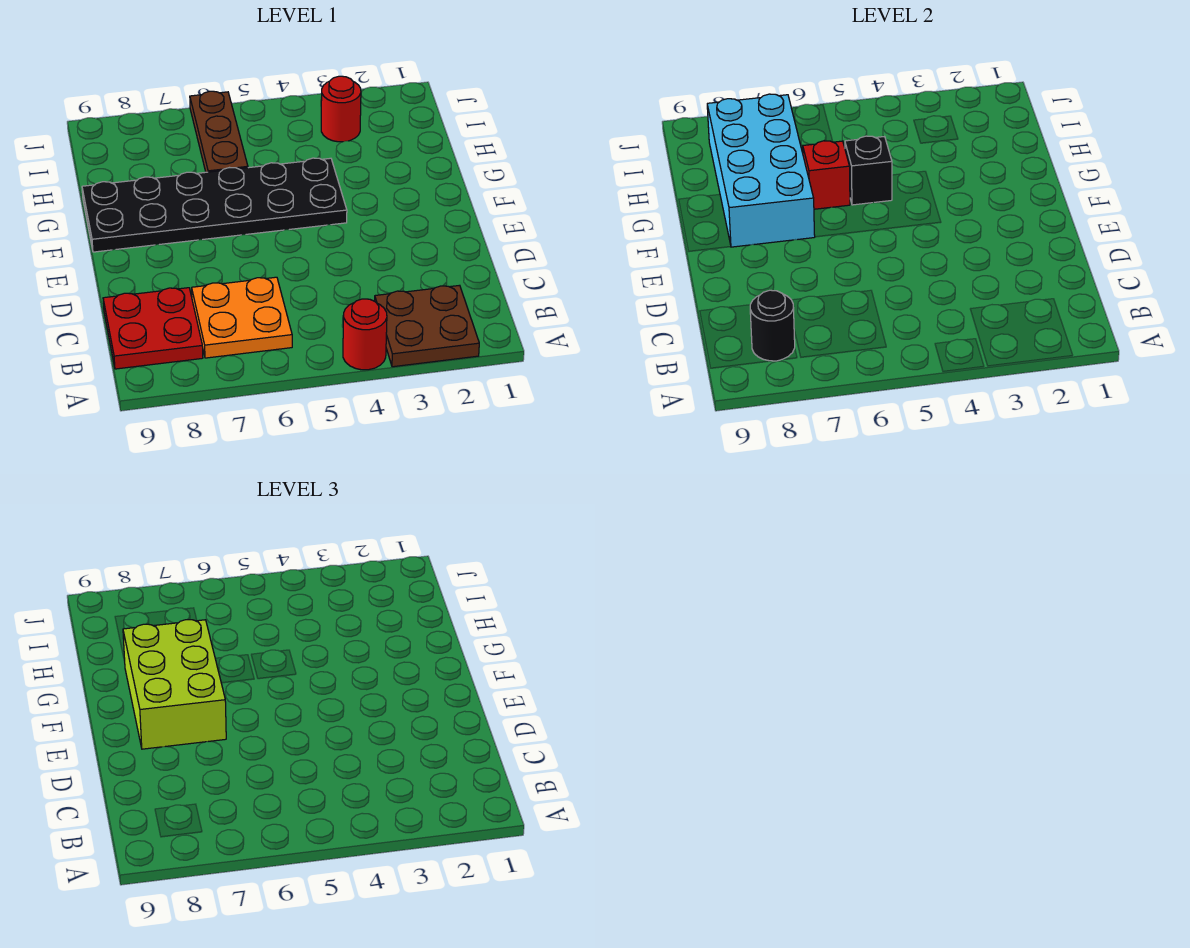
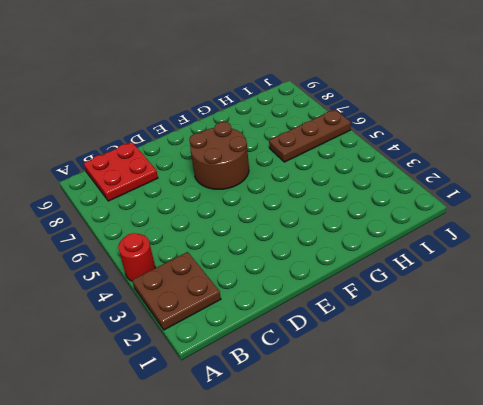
brown 2x2 round brick [189,122,249,189] -> black 2x6 plate [82,158,347,252]
none -> orange 2x2 plate [192,277,292,358]
none -> red 1x1 round brick [321,76,361,142]
none -> black 1x1 round brick [750,290,795,361]

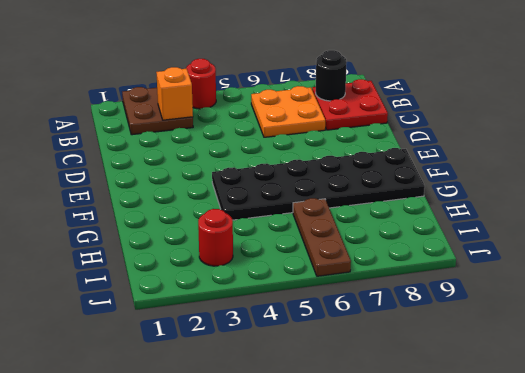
orange 1x1 brick [156,67,193,120] -> none
none -> cyan 2x4 brick [707,94,815,247]
none -> black 1x1 brick [845,136,892,205]
none -> red 1x1 brick [803,141,850,209]

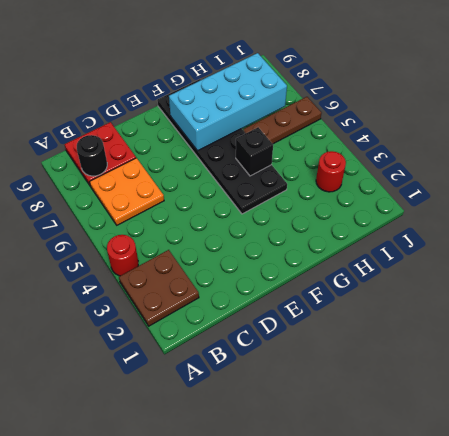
none -> red 1x1 brick [803,141,850,209]
none -> lime 2x3 brick [123,620,226,749]

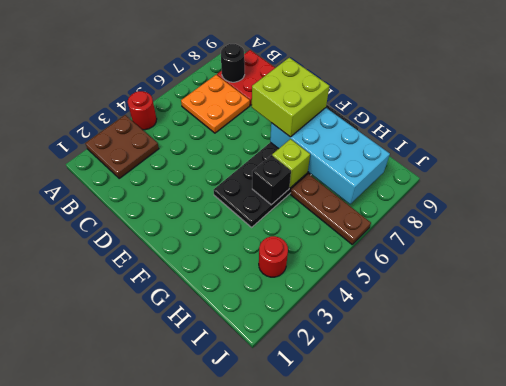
lime 2x2 brick [252,58,329,137] -> lime 2x3 brick [123,620,226,749]
lime 1x1 brick [272,139,310,188] -> red 1x1 brick [803,141,850,209]

